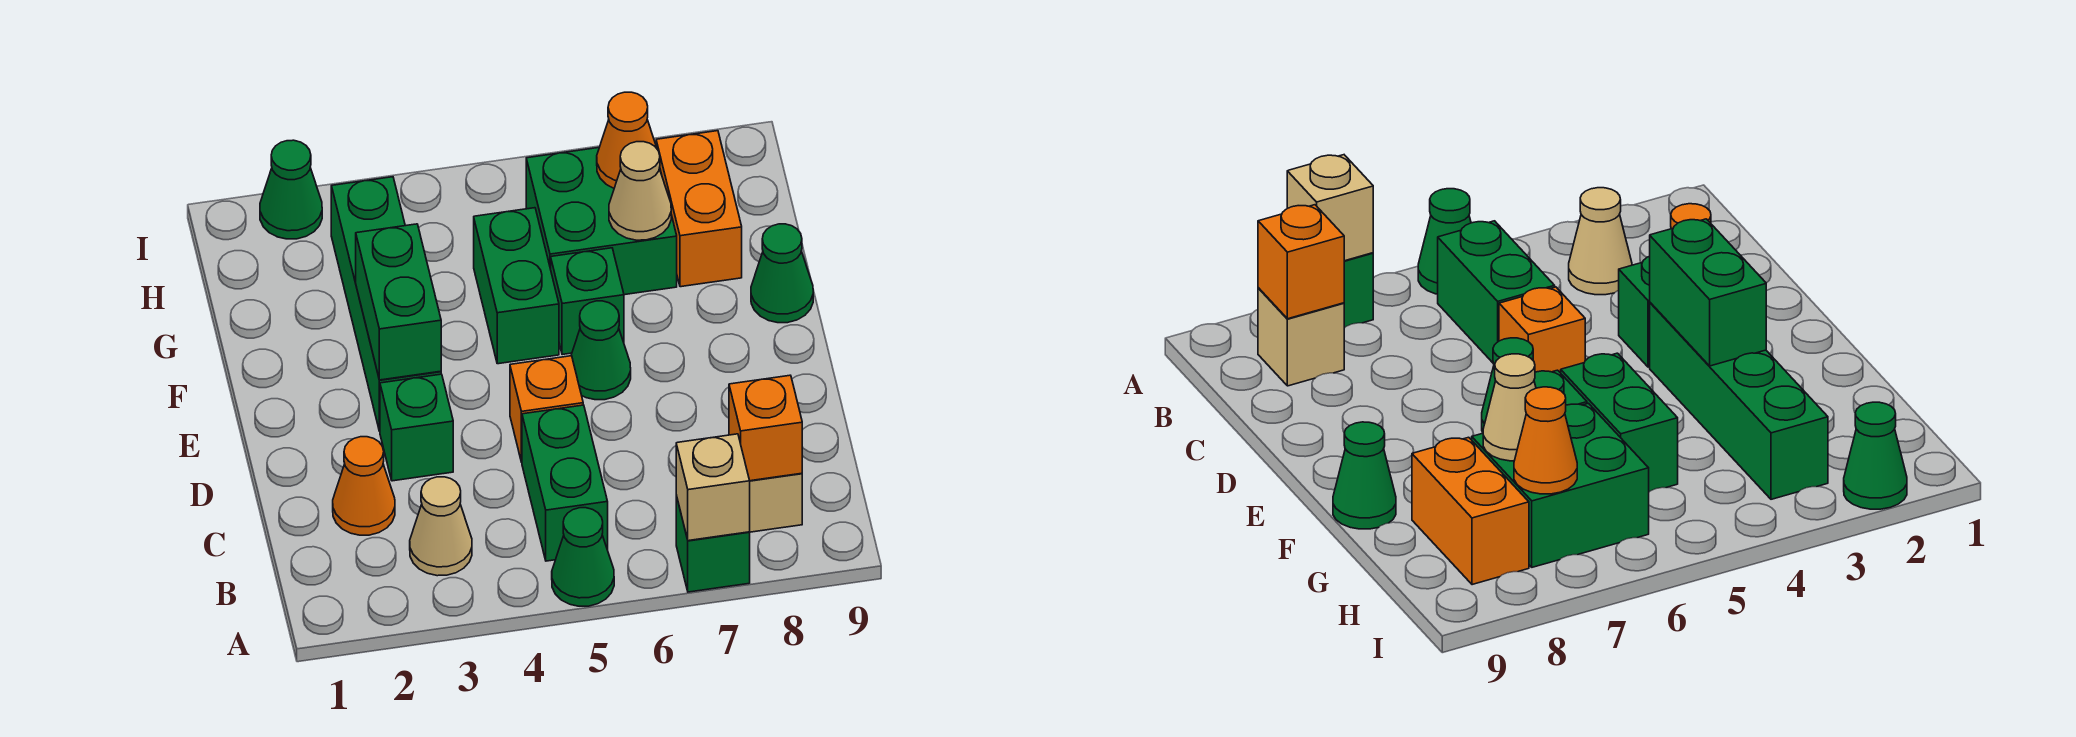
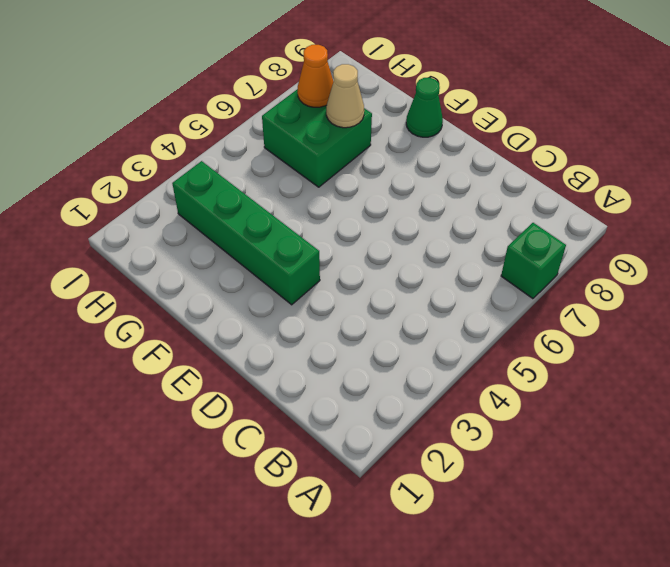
none -> green 1x1 cone [552,508,614,606]
none -> tan 1x1 cone [410,477,472,576]
none -> green 1x2 brick [522,405,608,561]

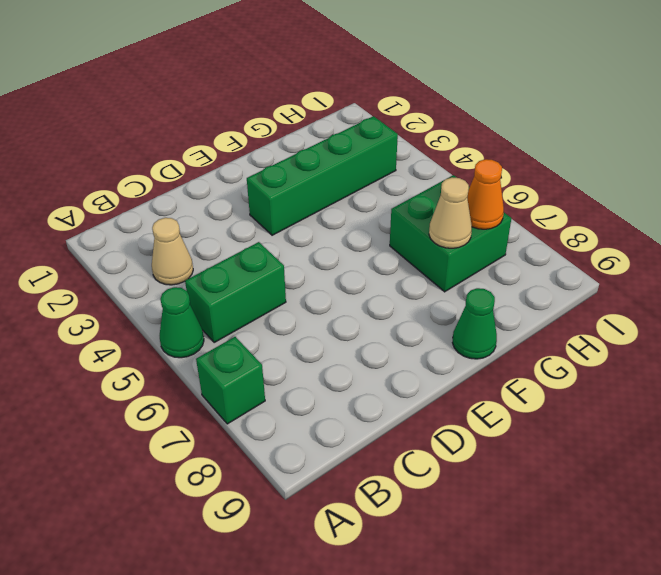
none -> tan 1x1 brick [750,473,802,532]
none -> orange 1x1 cone [333,437,395,535]
none -> green 1x1 brick [380,374,453,481]

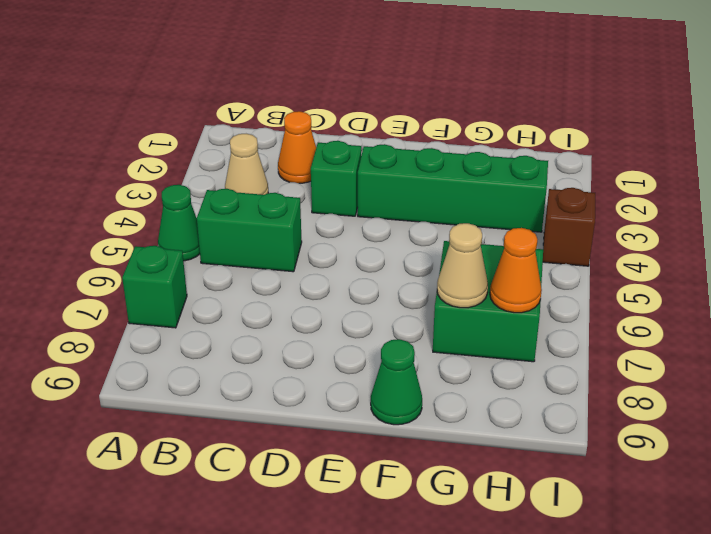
brown 1x1 brick [543,188,595,266] -> none
none -> tan 1x1 brick [750,473,802,532]
none -> orange 1x1 brick [510,356,583,462]
none -> green 1x1 cone [571,301,631,400]

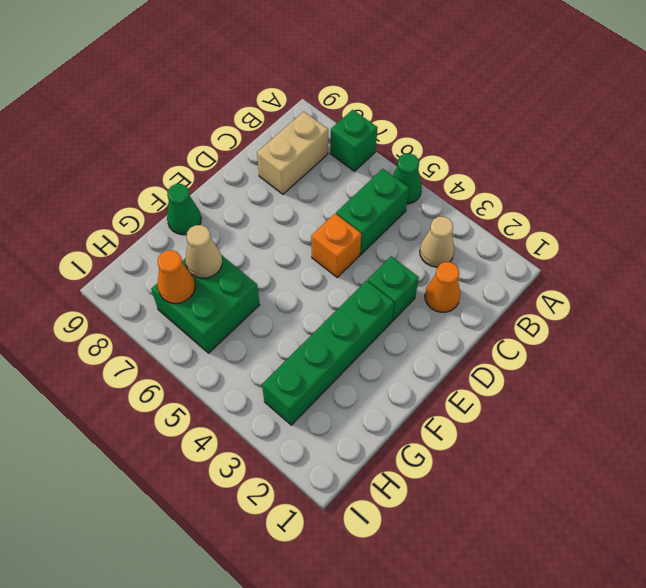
tan 1x2 brick [257,112,328,194] -> tan 1x1 brick [750,473,802,532]
none -> green 1x1 cone [571,301,631,400]
none -> green 1x2 brick [474,208,559,364]
none -> green 1x1 brick [551,248,624,355]

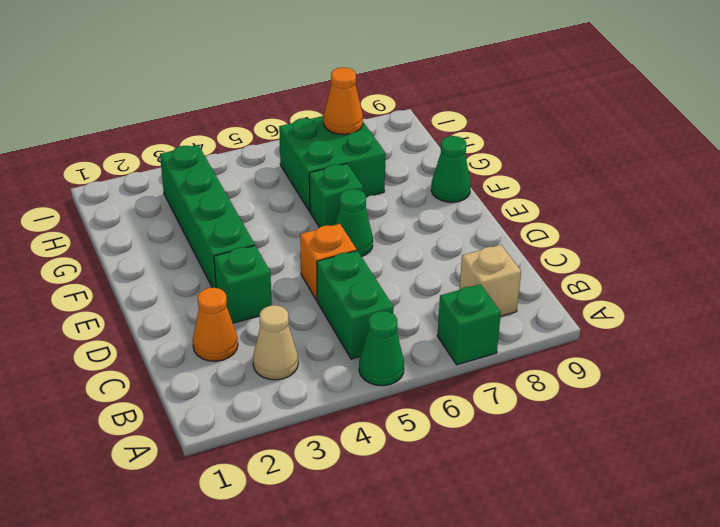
none -> green 1x2 brick [474,208,559,364]
none -> orange 1x2 brick [656,131,742,287]
none -> green 1x1 cone [260,140,322,239]

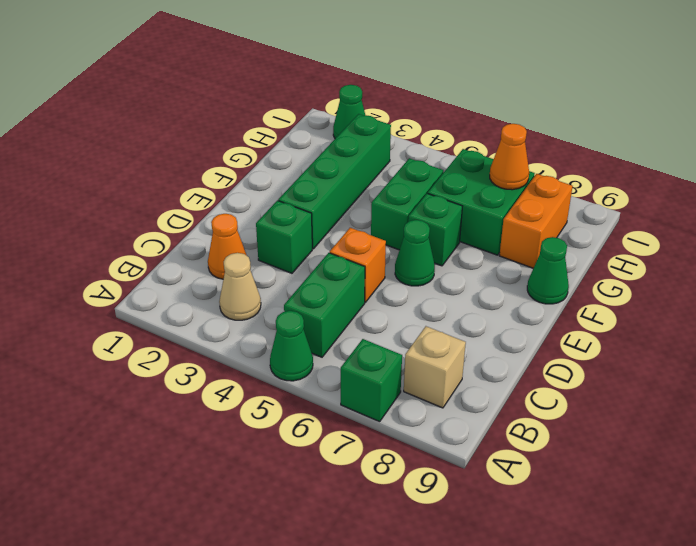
none -> tan 1x1 brick [676,434,750,541]
none -> orange 1x1 brick [729,375,802,481]
none -> green 1x2 brick [356,224,441,380]

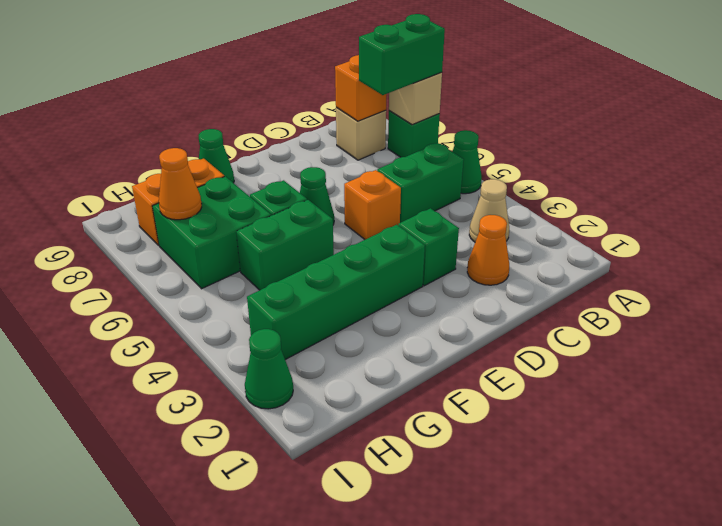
green 1x2 brick [359,14,445,95] -> green 1x2 brick moved to [356,224,441,380]
none -> tan 1x1 cone [609,142,671,240]

